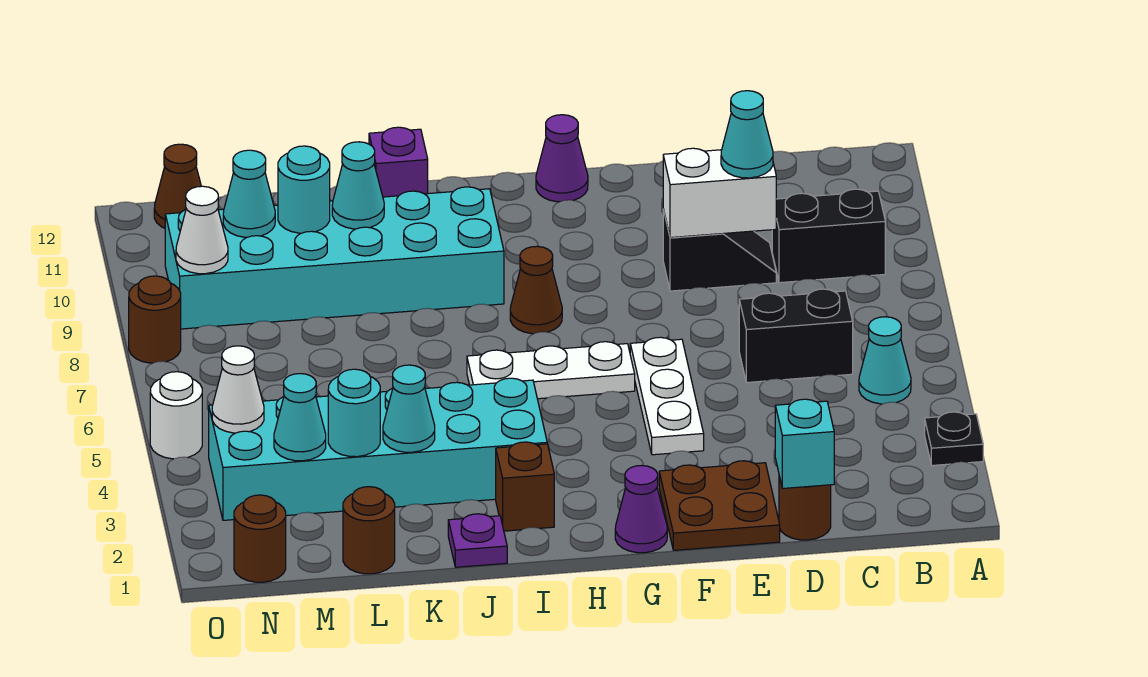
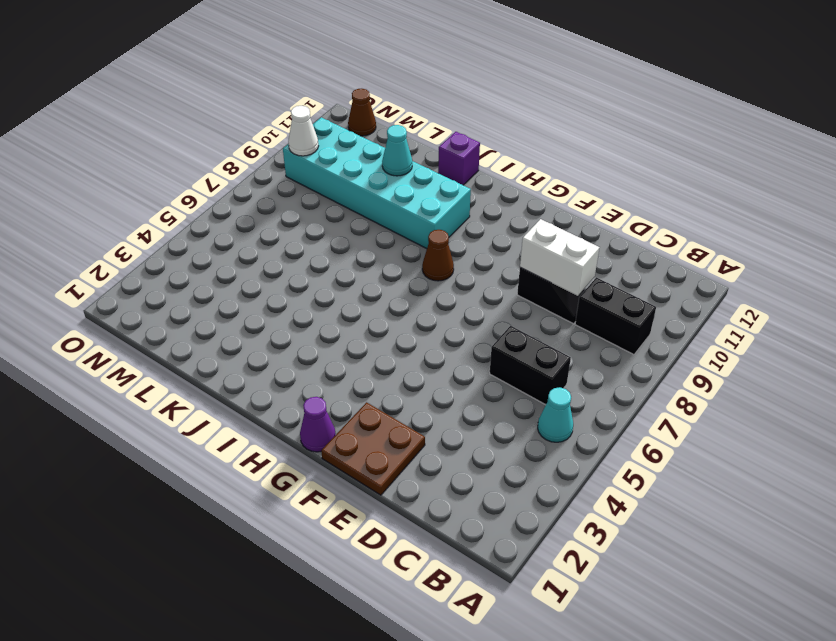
none -> black 1x1 plate [925,412,983,466]
none -> brown 1x1 round brick [779,476,831,540]
none -> white 1x3 plate [630,337,704,455]
none -> white 1x3 plate [467,342,635,399]

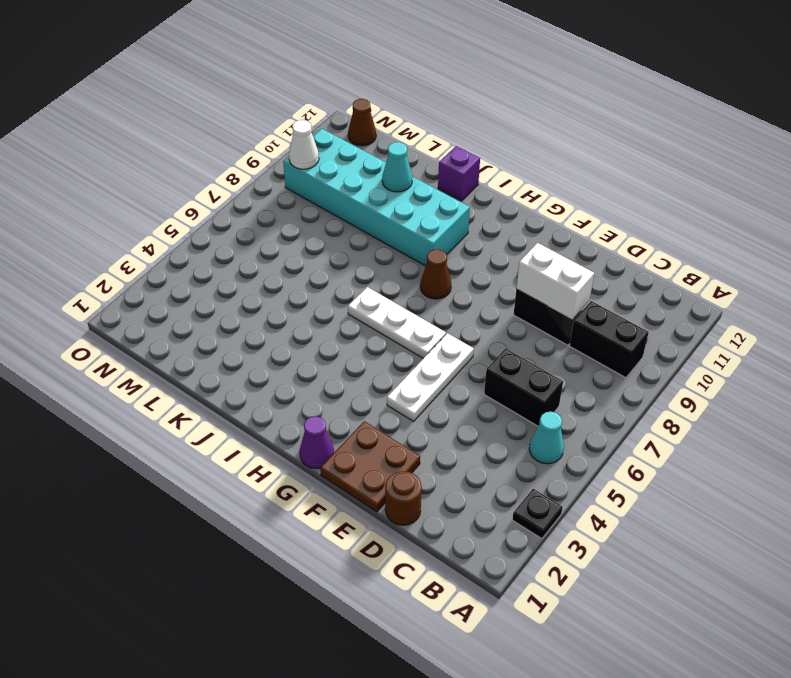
none -> purple 1x1 cone [536,115,588,202]
none -> brown 1x1 brick [496,442,554,531]
none -> cyan 2x6 brick [209,378,547,520]
none -> purple 1x1 plate [448,514,507,567]

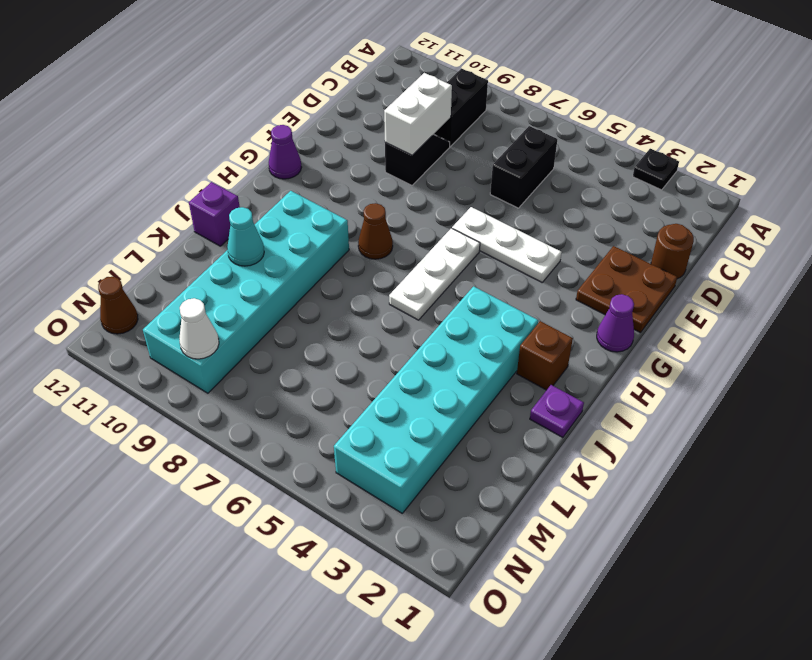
none -> cyan 1x1 cone [859,317,911,404]
none -> brown 1x1 round brick [343,487,395,574]
none -> brown 1x1 round brick [234,495,286,582]
none -> white 1x1 round brick [150,372,202,459]

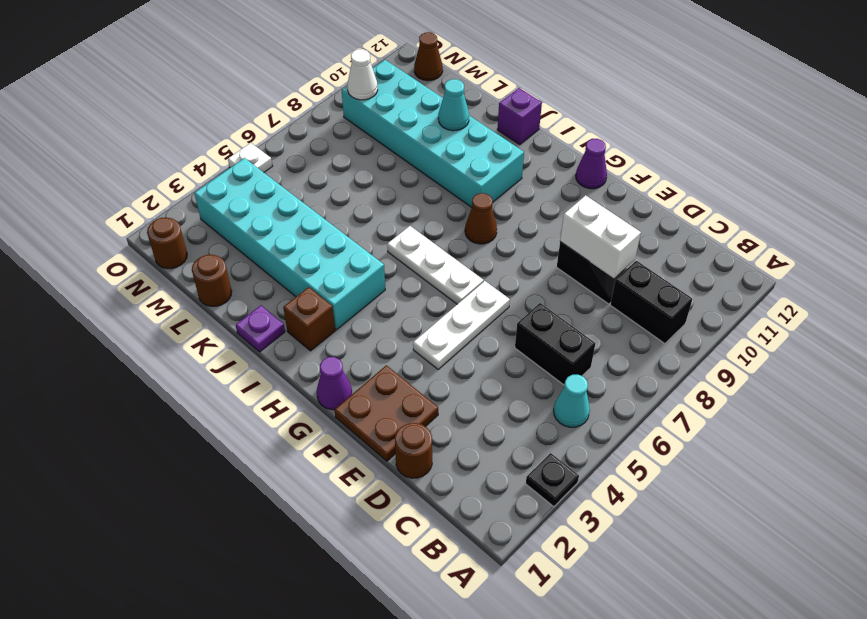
white 1x1 plate [228,143,272,172] -> white 1x1 round brick [150,372,202,459]
none -> brown 1x1 round brick [129,276,181,363]
none -> cyan 1x1 brick [775,399,834,488]
none -> cyan 1x1 cone [383,365,435,452]
none -> cyan 1x1 round brick [328,369,380,457]

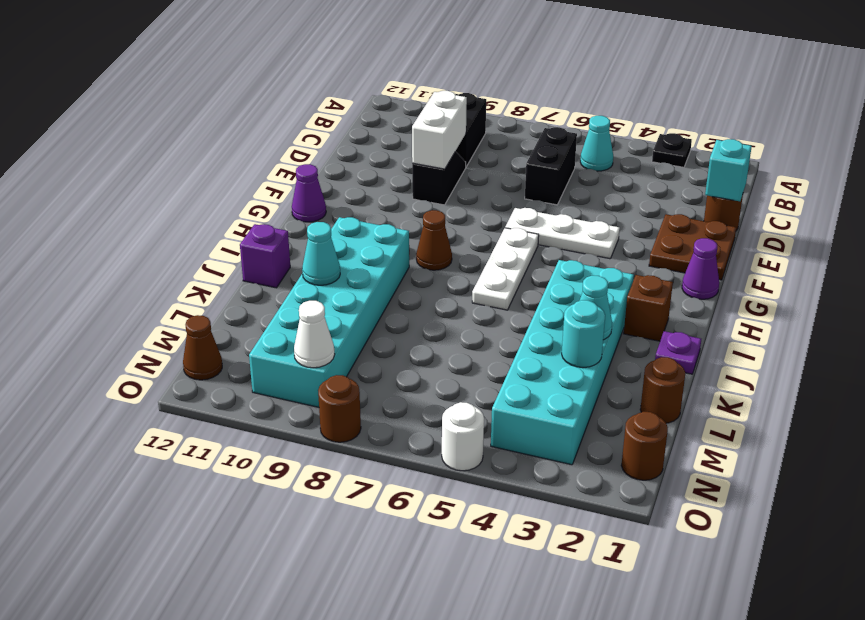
none -> cyan 1x1 round brick [278,146,330,233]
none -> cyan 1x1 cone [274,374,326,461]
none -> cyan 1x1 cone [223,150,275,237]
none -> white 1x1 cone [212,346,264,433]

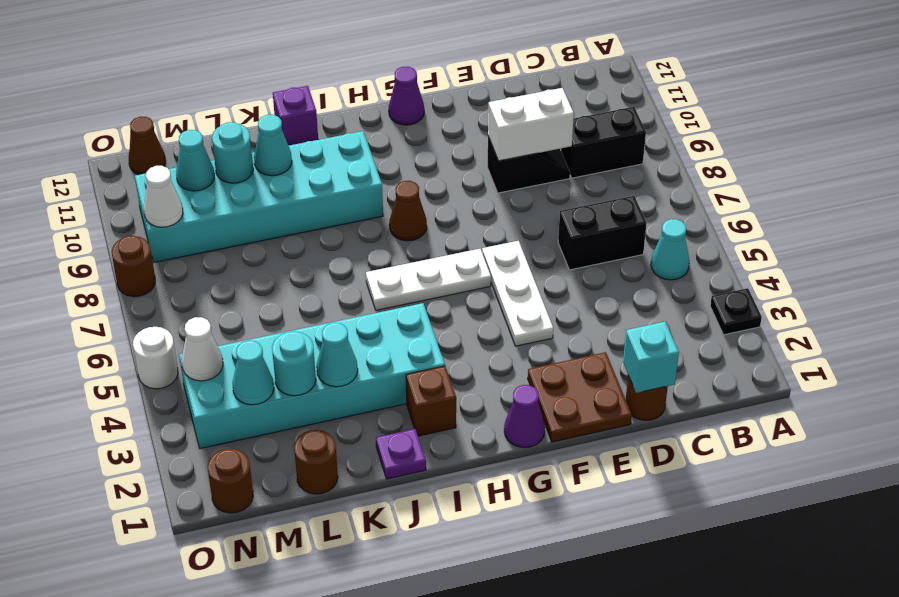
none -> cyan 1x1 cone [721,91,773,178]

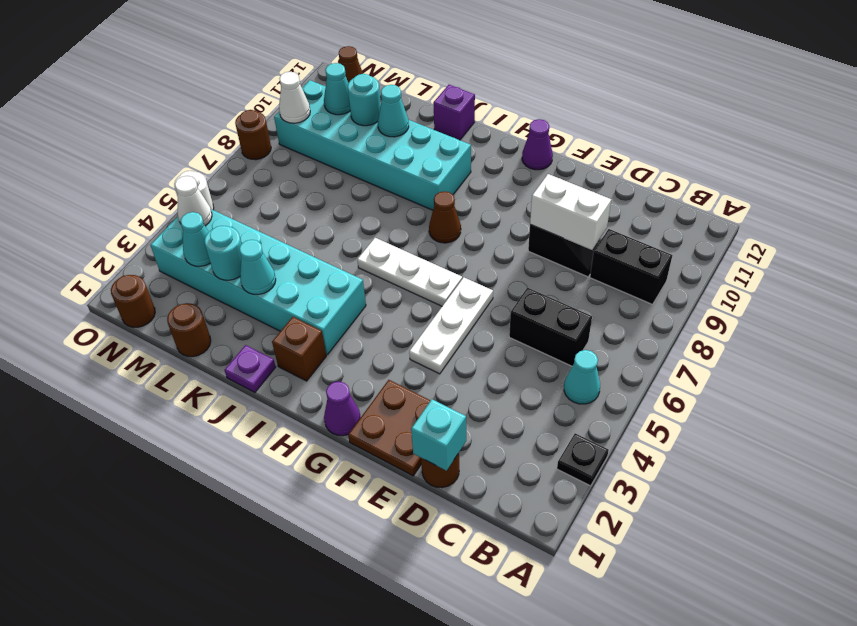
none -> cyan 1x1 cone [721,91,773,178]

